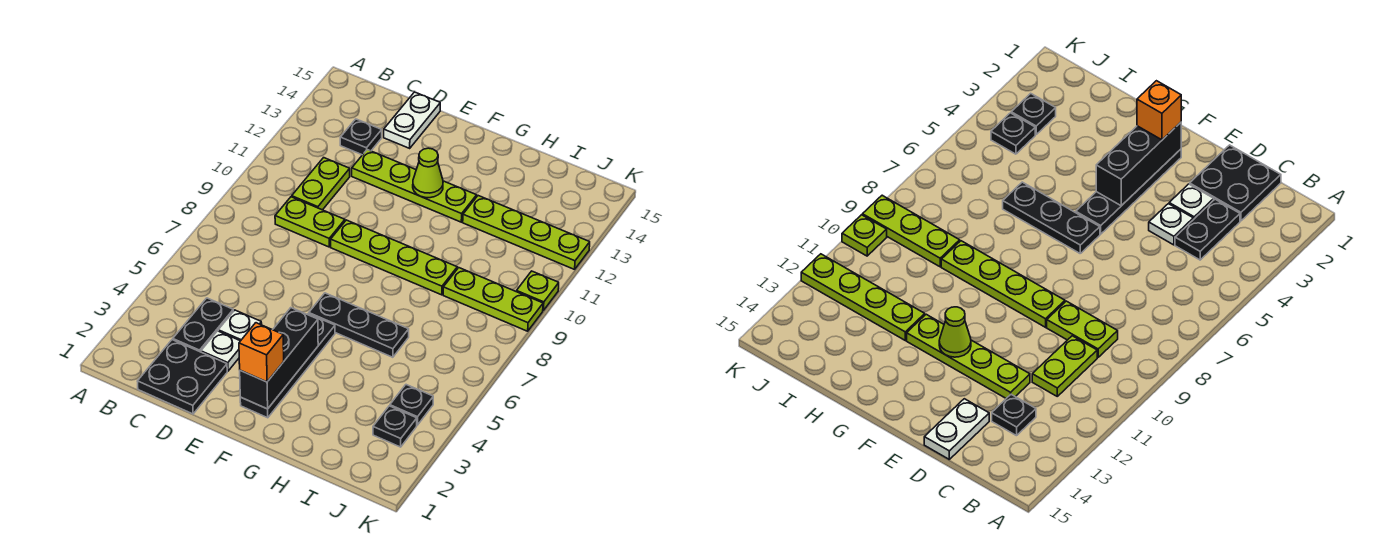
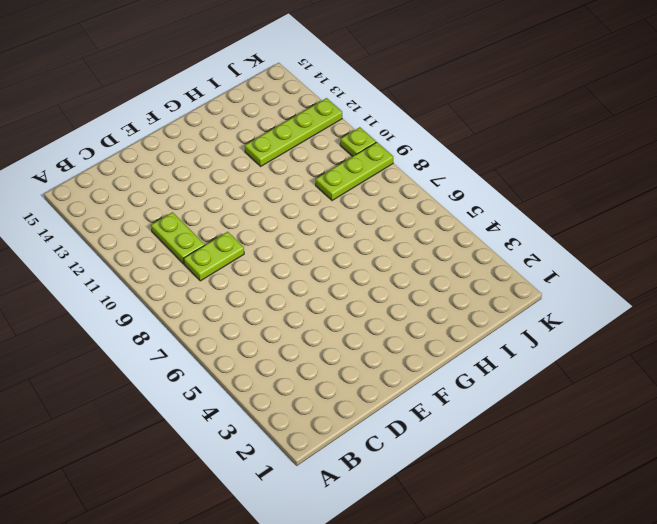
none -> black 2x2 plate [137,340,227,414]
none -> black 1x2 plate [173,298,233,352]
none -> black 1x1 plate [340,119,382,155]

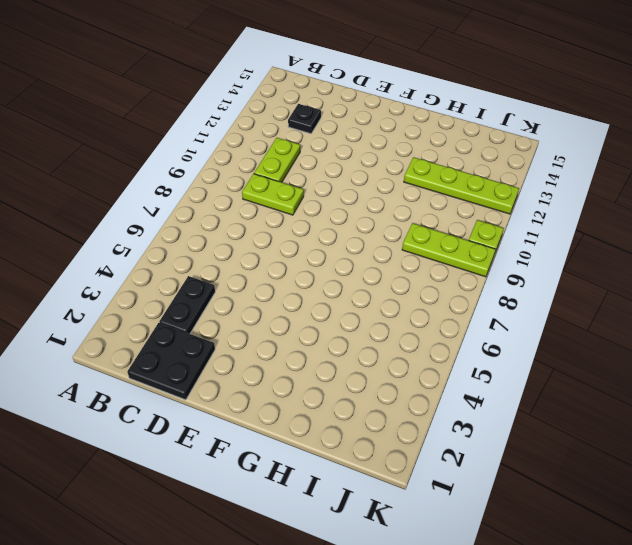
none -> white 1x1 plate [201,331,240,371]
none -> white 1x1 plate [218,310,262,341]
none -> lime 1x4 plate [352,150,477,222]

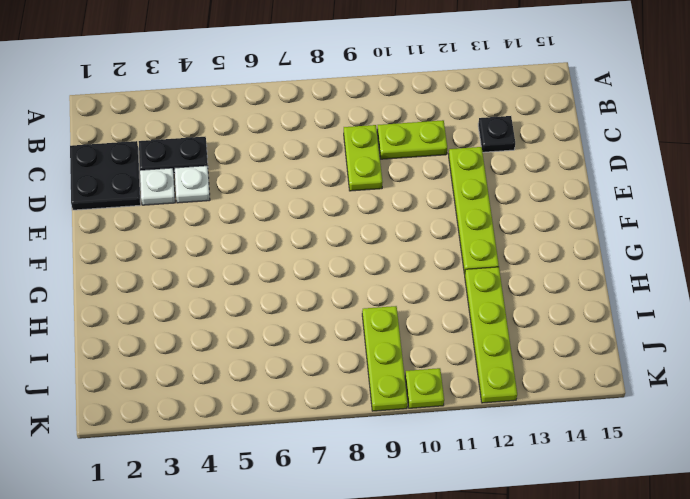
none -> white 1x2 plate [384,92,440,148]
none -> lime 1x4 plate [331,220,457,295]
none -> black 1x4 plate [240,314,335,418]

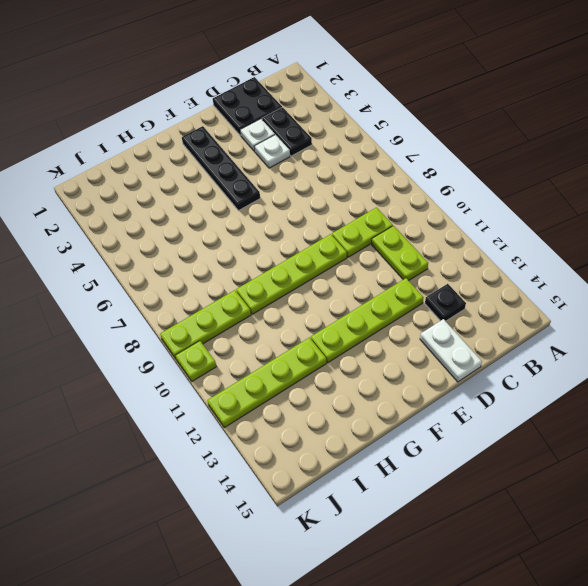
none -> black 1x3 plate [309,293,409,357]
none -> black 1x1 plate [373,406,417,447]
none -> black 1x1 plate [390,385,433,425]

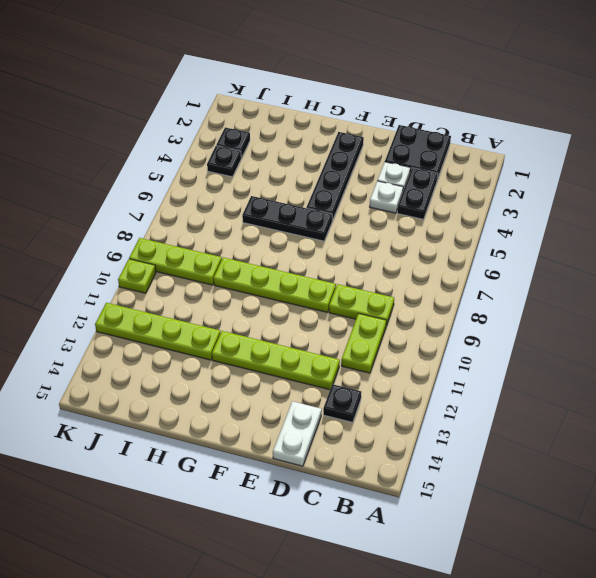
none -> black 1x3 brick [240,308,318,409]
none -> lime 1x1 cone [413,148,443,198]
none -> orange 1x1 brick [239,323,284,382]

